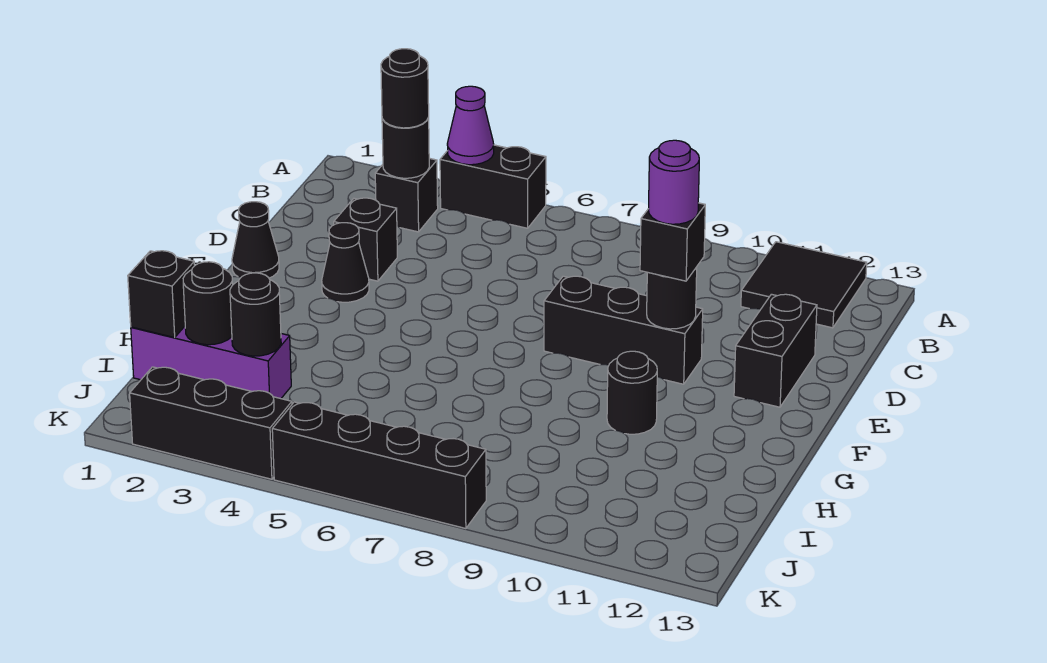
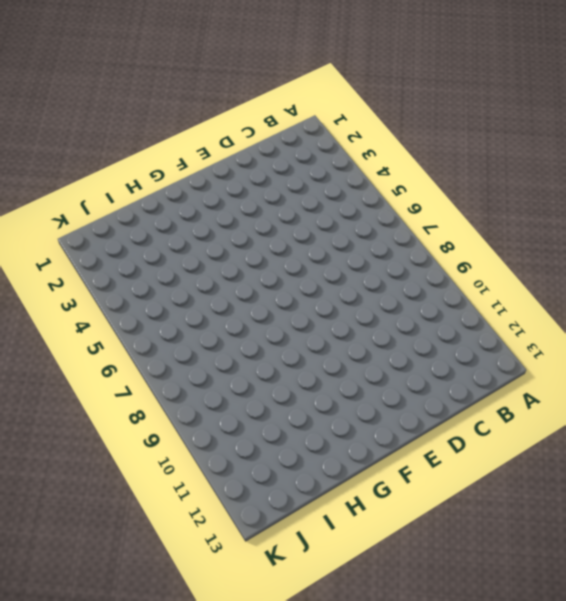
none -> black 1x2 brick [440,145,546,228]
none -> black 2x2 tile [741,242,867,328]
none -> black 1x1 brick [375,158,438,232]

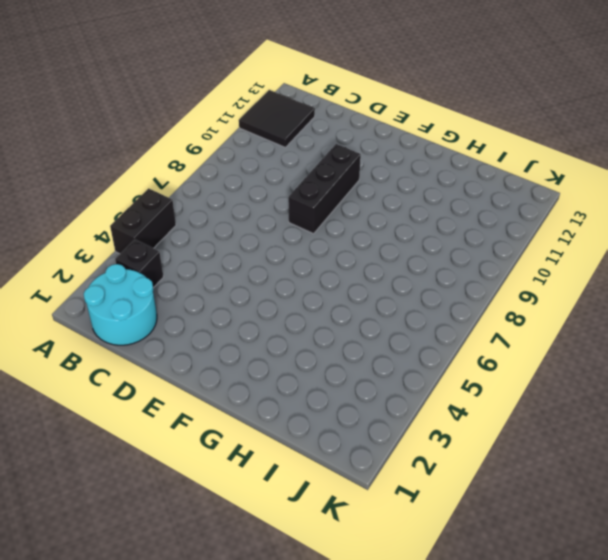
cyan 2x2 round brick [84,264,157,345] -> none
none -> black 1x1 brick [334,198,397,281]
none -> black 1x2 brick [734,294,817,407]
none -> black 1x1 cone [232,202,279,278]

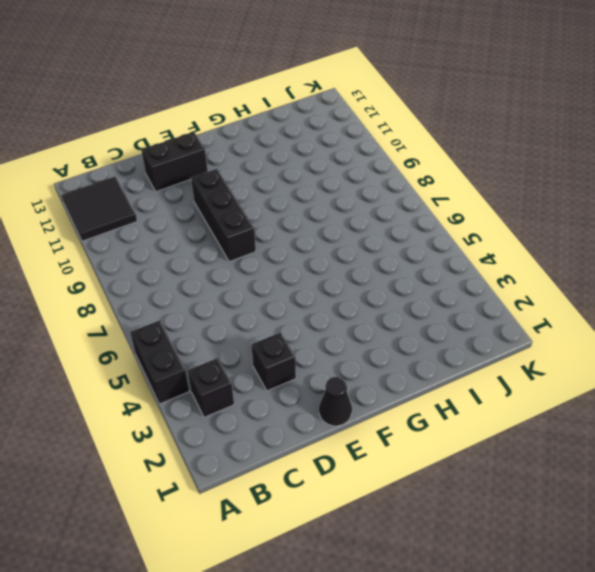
none -> black 1x1 cone [322,223,369,302]
none -> black 1x1 round brick [607,351,657,434]
none -> purple 1x3 brick [131,327,291,399]

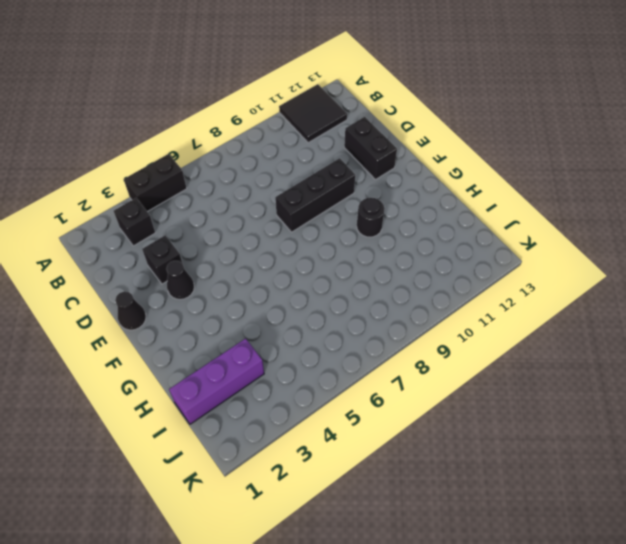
none -> black 1x3 brick [130,367,292,479]
none -> black 1x4 brick [272,402,486,529]
none -> purple 1x1 cone [447,86,494,165]

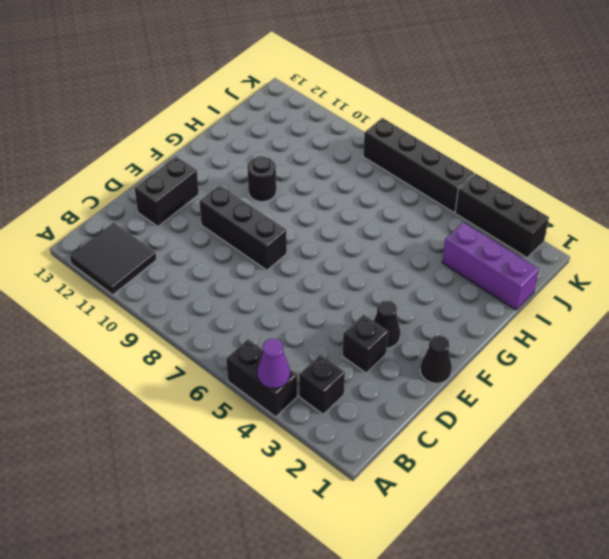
none -> black 1x1 round brick [382,117,429,178]
none -> black 1x1 round brick [647,267,697,329]
none -> black 1x1 brick [128,251,195,338]

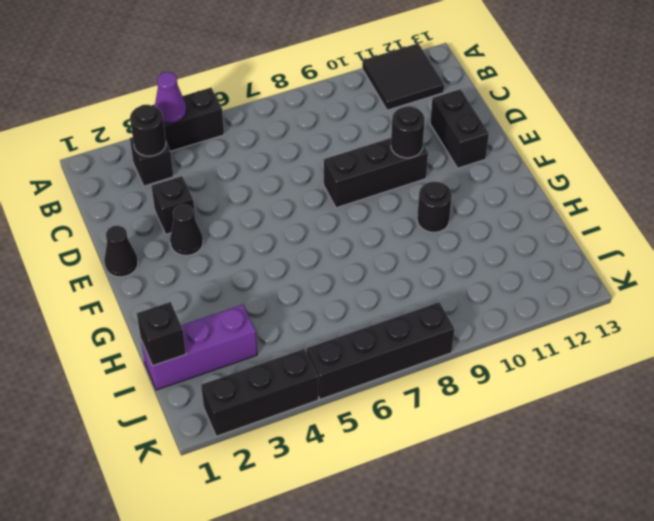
none -> black 1x1 round brick [183,262,233,345]
none -> black 1x1 round brick [230,273,281,356]
none -> black 1x1 round brick [381,49,429,128]

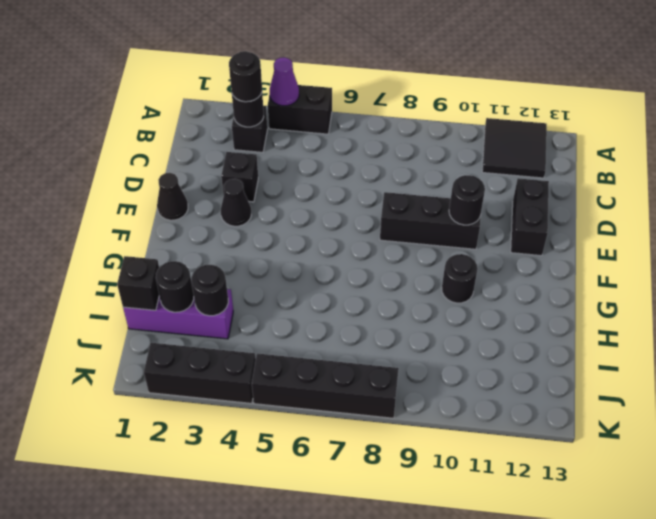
none -> black 1x1 brick [640,203,705,281]
none -> purple 1x1 round brick [648,140,699,224]

